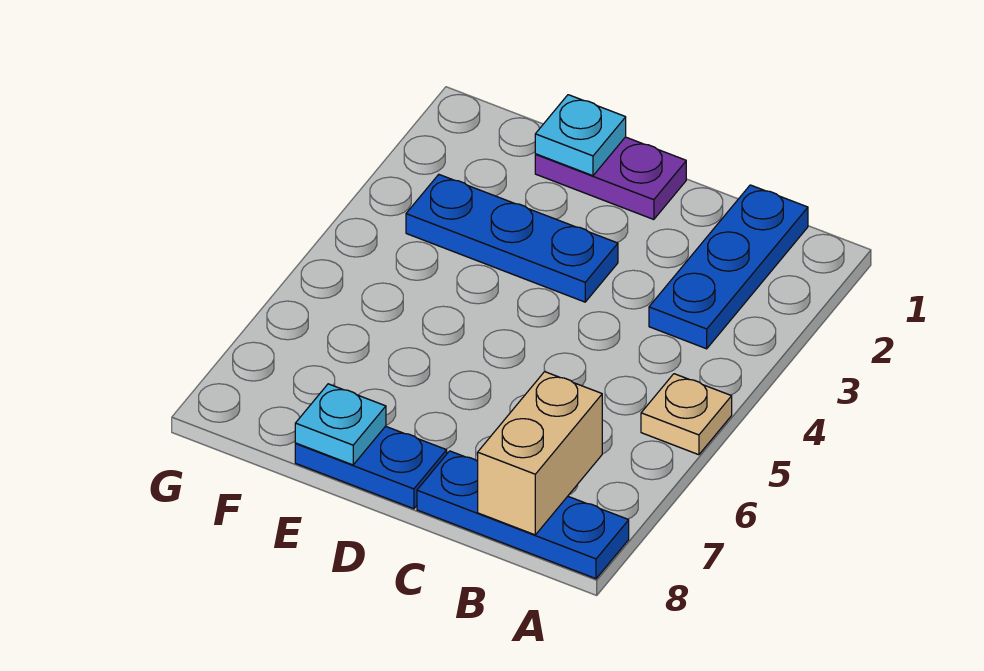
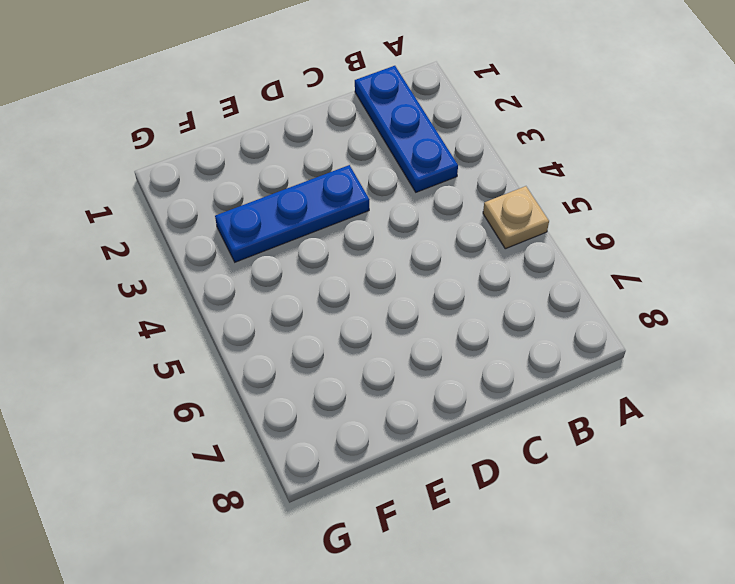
none -> blue 1x3 plate [417,451,629,579]
none -> purple 1x2 plate [535,137,686,220]

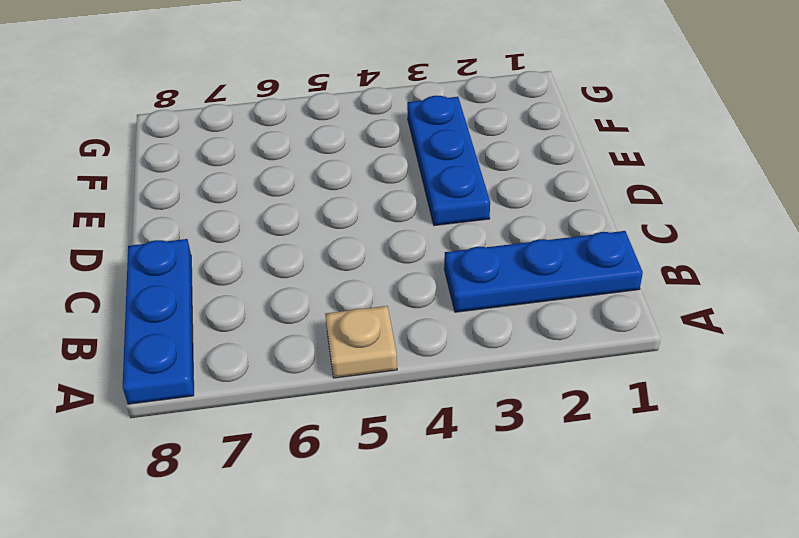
none -> purple 1x2 plate [535,137,686,220]
none -> blue 1x2 plate [295,426,447,509]

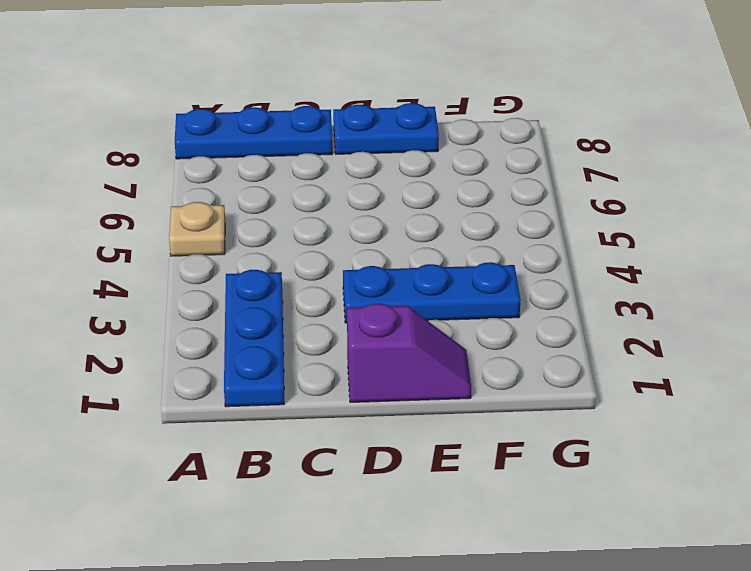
purple 1x2 slope [347,304,471,402] -> purple 1x2 plate [535,137,686,220]
none -> tan 1x2 brick [478,372,602,535]
none -> cyan 1x1 plate [535,95,626,176]

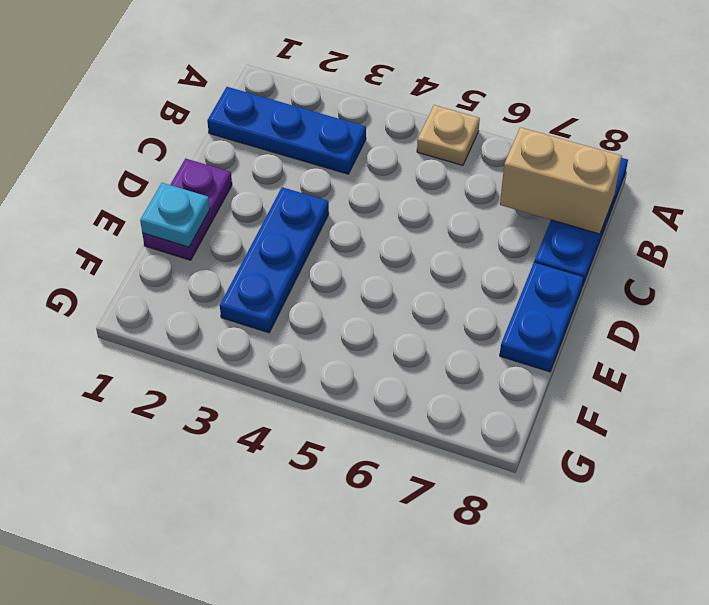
none -> cyan 1x1 plate [295,384,386,465]

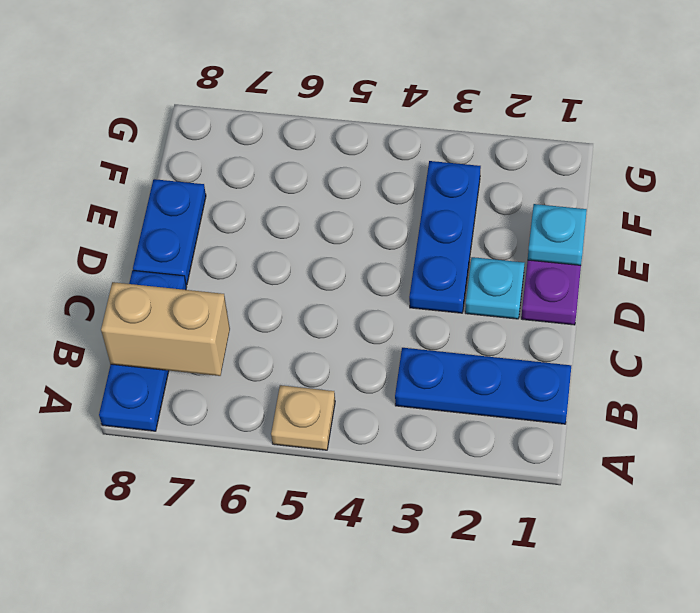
cyan 1x1 plate [465,257,525,319] -> cyan 1x1 plate moved to [295,384,386,465]

